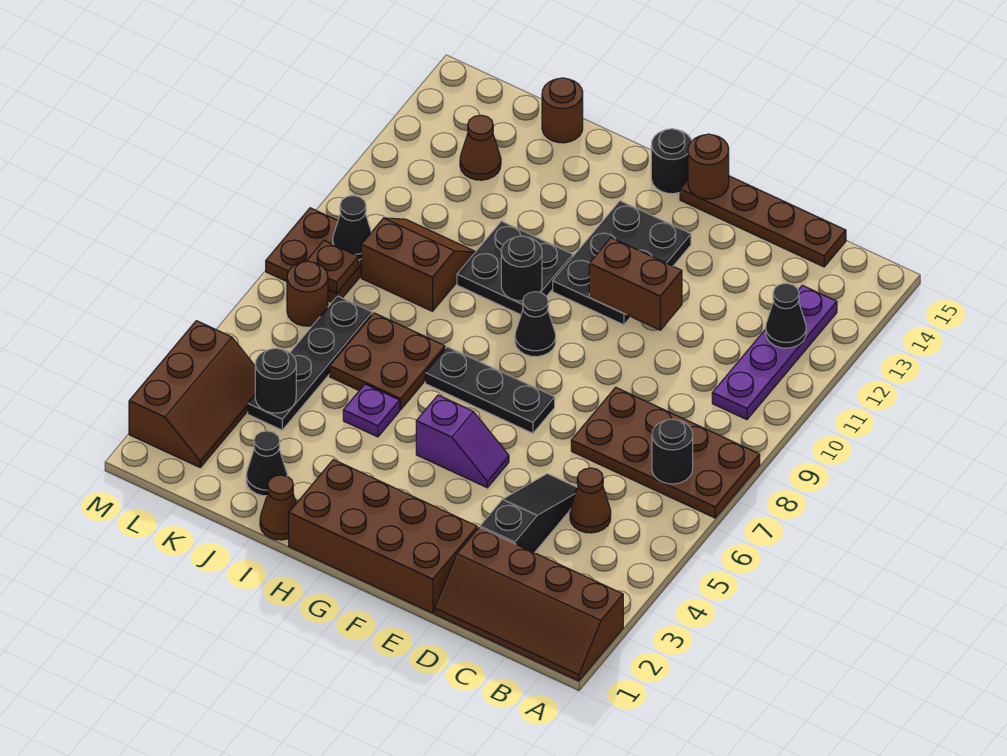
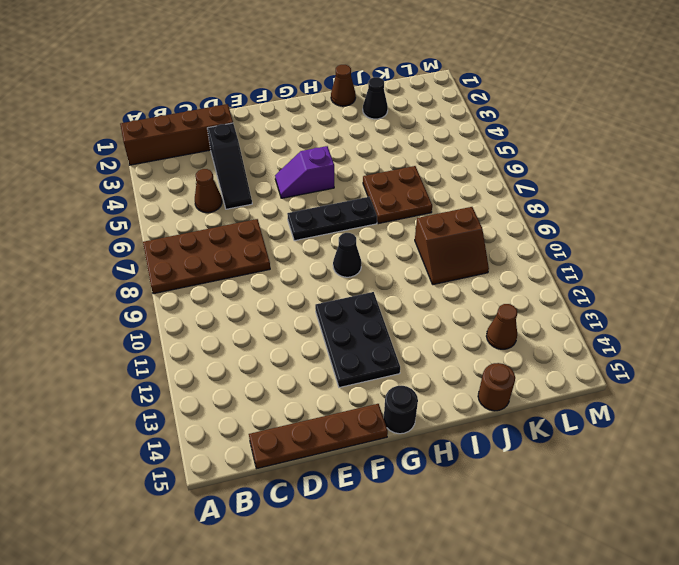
none -> purple 1x4 plate [712,285,837,420]
none -> brown 2x4 brick [289,460,477,613]
none -> black 2x2 plate [457,221,573,315]
none -> purple 1x1 plate [343,384,400,437]

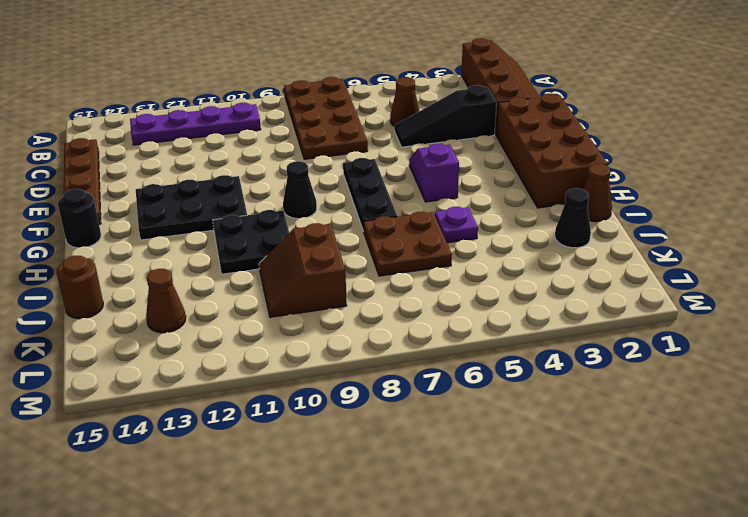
none -> black 1x4 plate [248,296,372,430]
none -> brown 2x3 slope [129,321,255,467]
none -> brown 1x1 round brick [287,261,328,326]
none -> brown 2x2 plate [266,208,361,302]

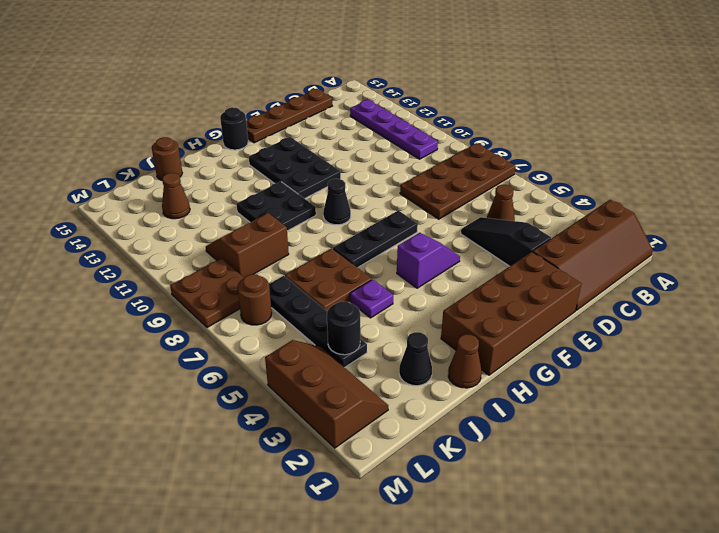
none -> black 1x1 round brick [652,419,693,484]
none -> black 1x1 cone [766,283,806,348]
none -> brown 1x2 brick [589,238,682,330]
none -> brown 1x1 round brick [688,134,729,199]

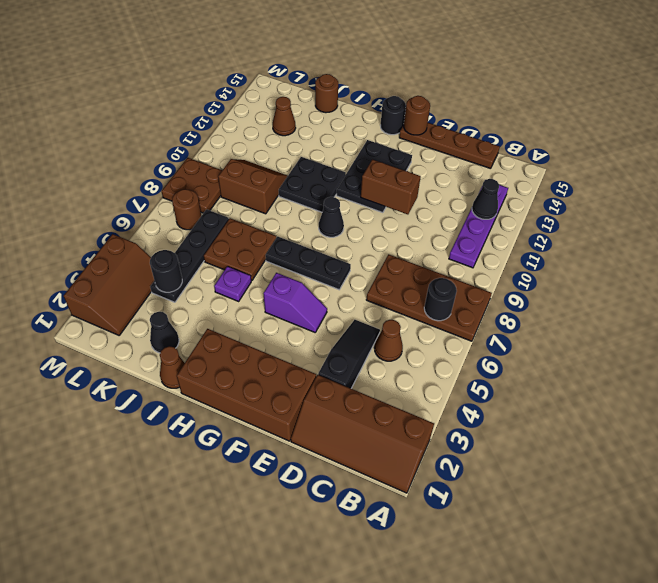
none -> black 1x1 round brick [501,236,542,301]
none -> brown 1x1 plate [306,241,358,293]
none -> black 1x1 cone [333,196,371,260]

